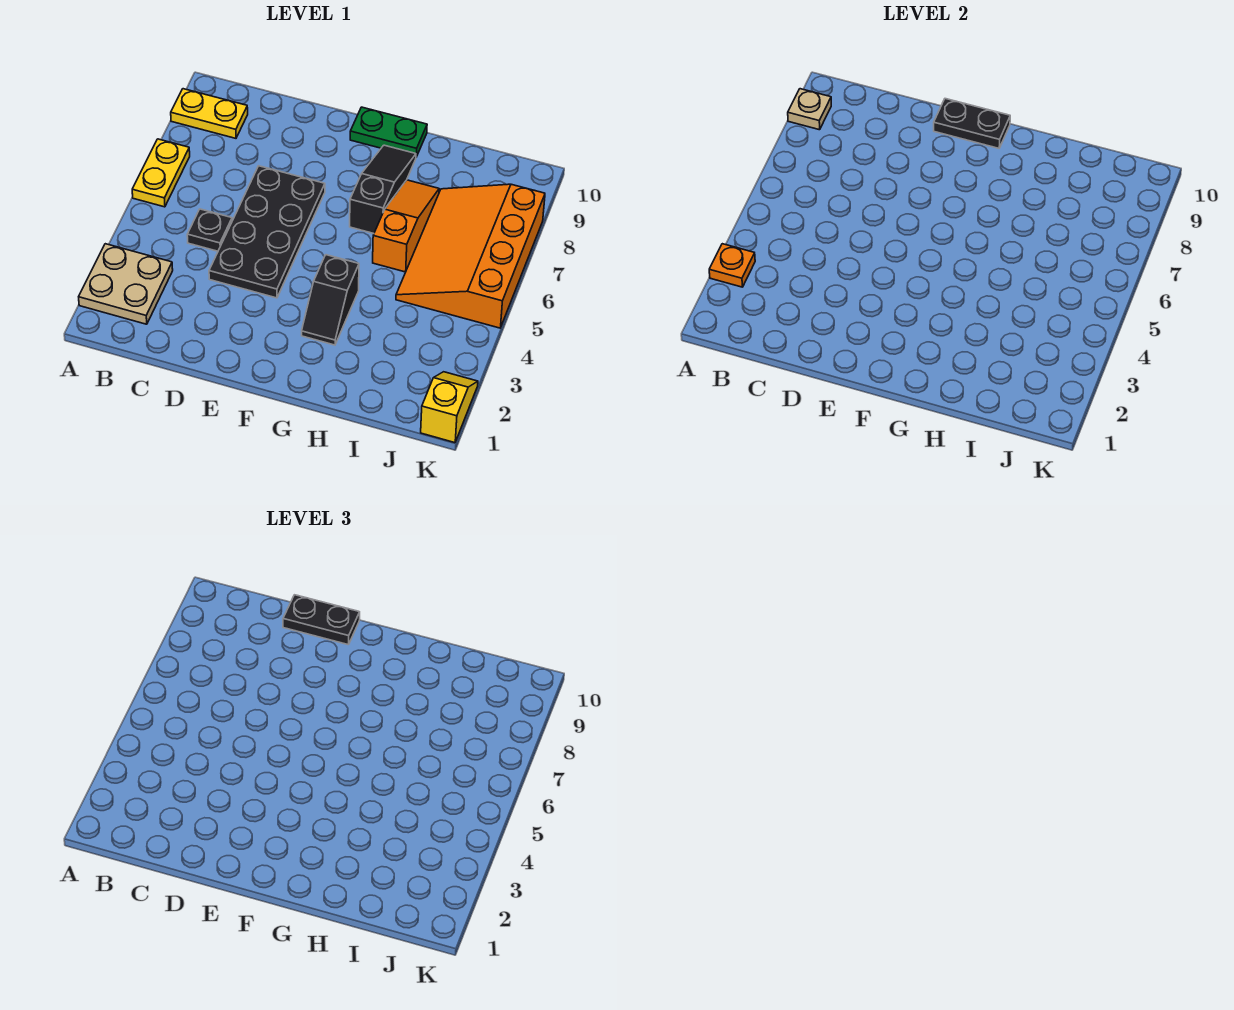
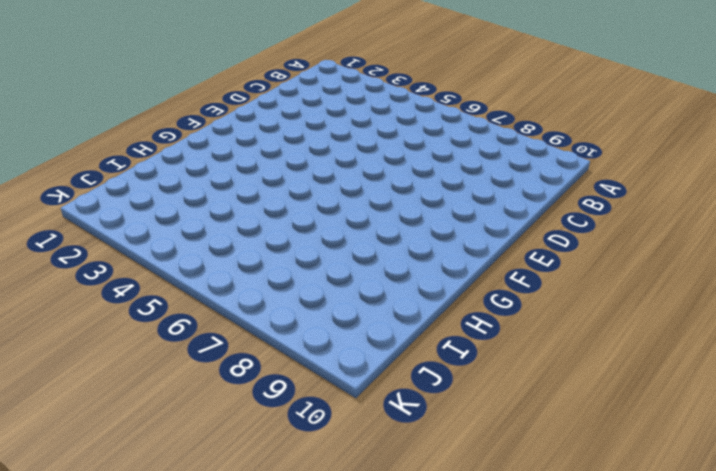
none -> tan 2x2 plate [79,244,173,324]
none -> yellow 1x2 plate [132,139,190,207]
none -> yellow 1x2 plate [171,89,248,138]

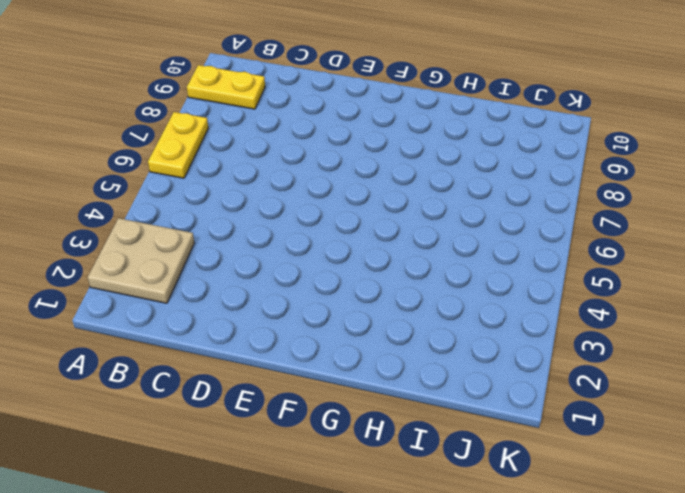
none -> black 1x1 plate [187,209,232,251]
none -> black 2x4 plate [209,166,325,298]
none -> green 1x2 plate [350,107,427,157]

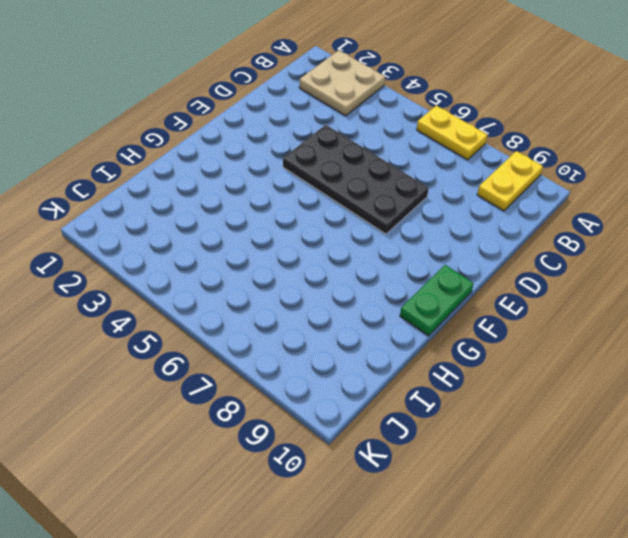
none -> black 1x1 plate [187,209,232,251]
none -> black 1x2 slope [302,255,359,345]
none -> black 1x3 slope [350,145,416,233]

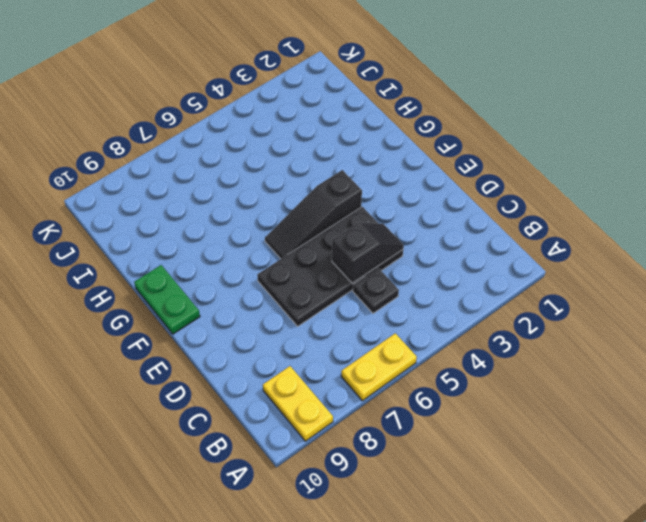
black 1x2 slope [332,222,404,283] -> black 1x2 slope moved to [302,255,359,345]
black 1x3 slope [265,170,362,259] -> black 1x3 slope moved to [350,145,416,233]
none -> tan 2x2 plate [79,244,173,324]
none -> orange 1x3 slope [373,180,439,272]
none -> orange 3x4 slope [396,184,545,328]

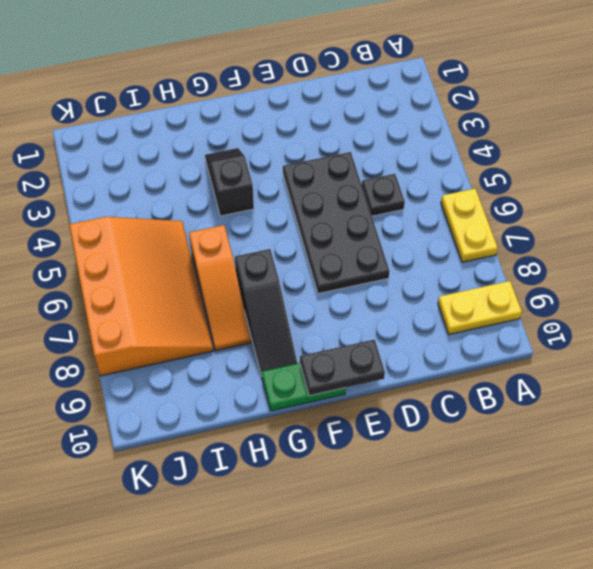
none -> tan 2x2 plate [79,244,173,324]
none -> yellow 1x2 slope [421,372,478,443]
none -> orange 1x1 plate [709,244,755,287]

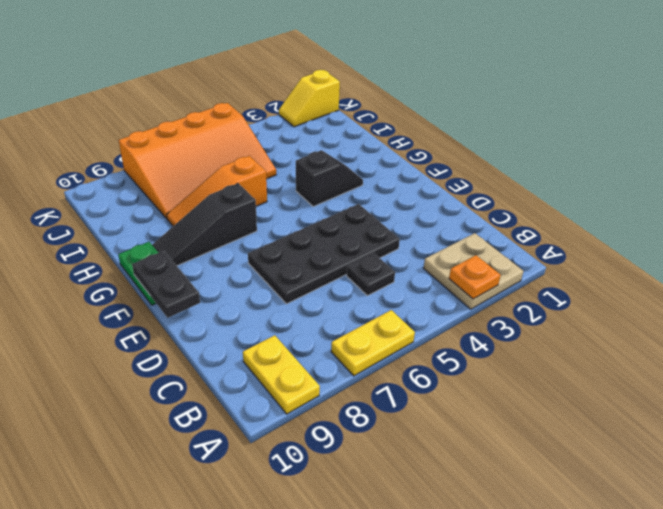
none -> tan 1x1 plate [788,89,831,130]
none -> black 1x2 plate [283,595,360,645]

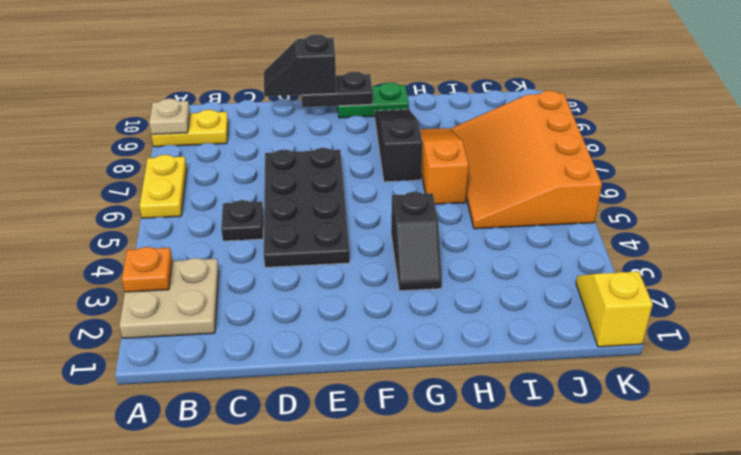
black 1x2 slope [264,34,336,96] -> black 1x2 plate [283,595,360,645]

